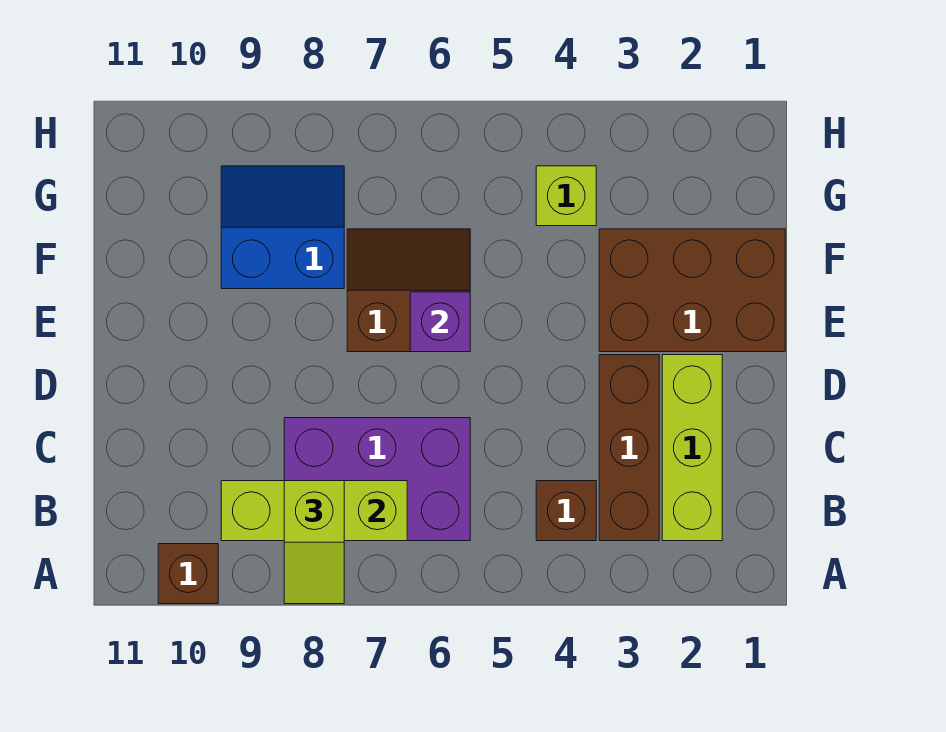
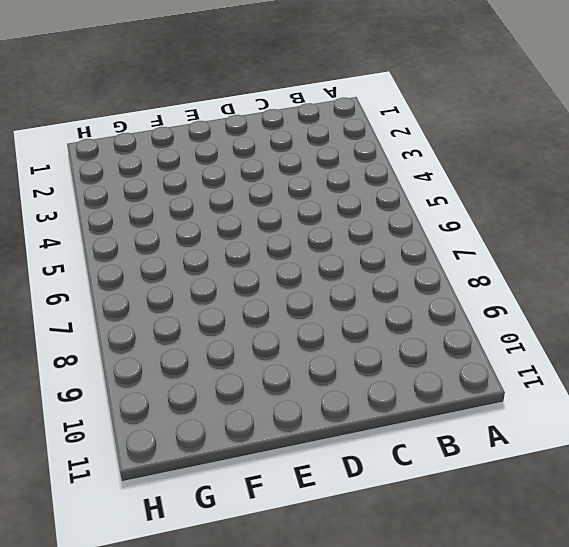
none -> brown 1x1 brick [158,544,218,604]
none -> lime 1x3 brick [662,355,722,541]
none -> brown 1x3 brick [599,355,659,541]

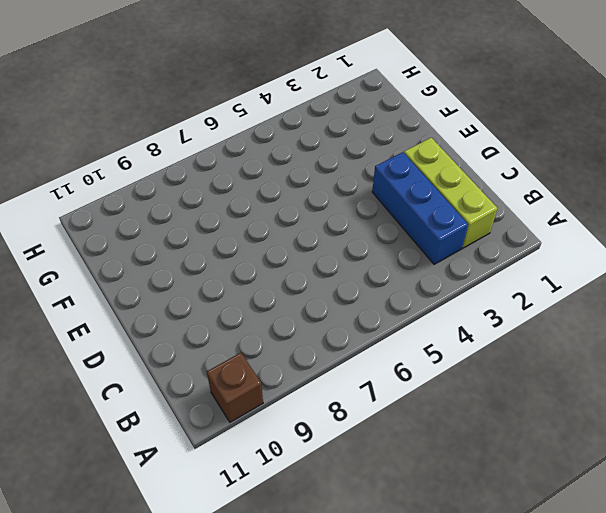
blue 1x3 brick [372,152,468,264] -> brown 1x3 brick [599,355,659,541]
none -> brown 1x1 brick [536,481,596,541]
none -> purple 2x3 brick [284,418,470,541]
none -> brown 2x3 brick [599,229,785,352]

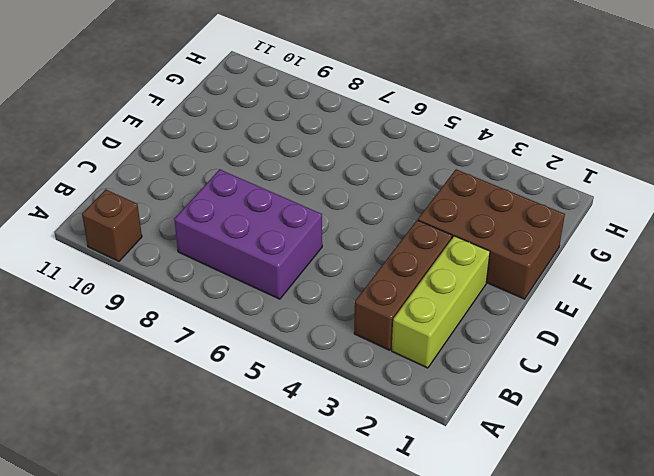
none -> brown 1x1 brick [536,481,596,541]
none -> brown 2x2 slope [347,229,470,352]
none -> blue 2x2 slope [221,166,344,289]

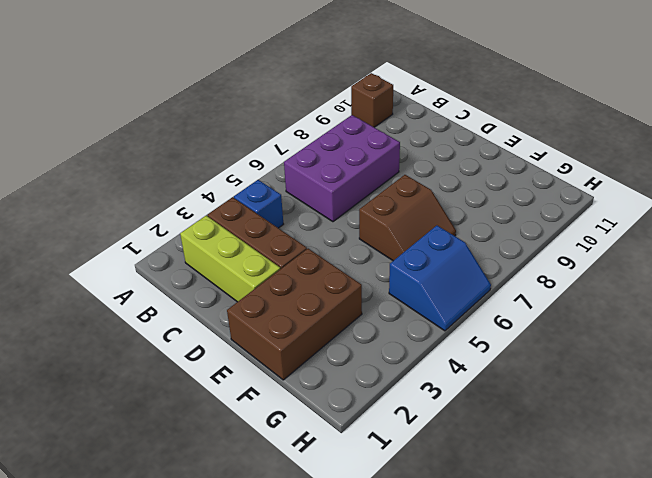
blue 1x1 brick [234,180,283,228] -> brown 1x1 brick [536,481,596,541]
blue 2x2 slope [389,226,491,331] -> blue 2x2 slope moved to [221,166,344,289]
none -> lime 1x1 brick [536,166,596,226]
none -> lime 1x3 brick [221,481,407,541]
none -> purple 1x1 brick [410,292,470,352]

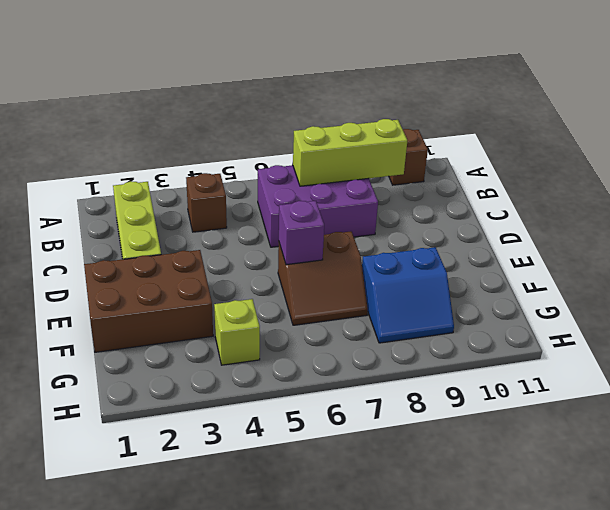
none -> brown 1x3 brick [599,355,659,541]
none -> lime 1x2 slope [284,481,344,604]

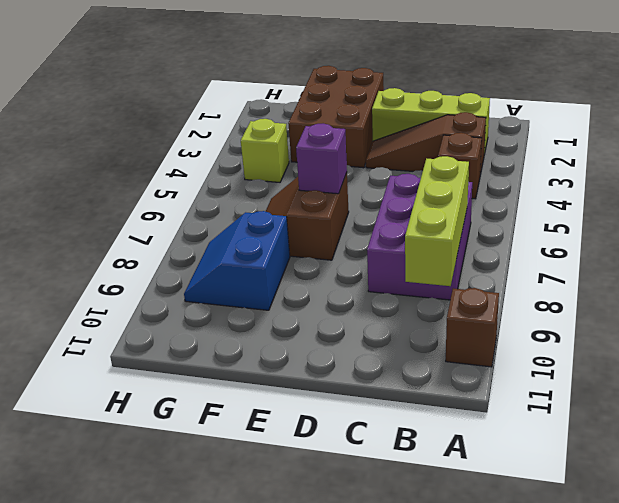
brown 1x3 slope [366,112,486,175] -> brown 1x3 brick [599,355,659,541]
none -> lime 1x2 slope [284,481,344,604]

